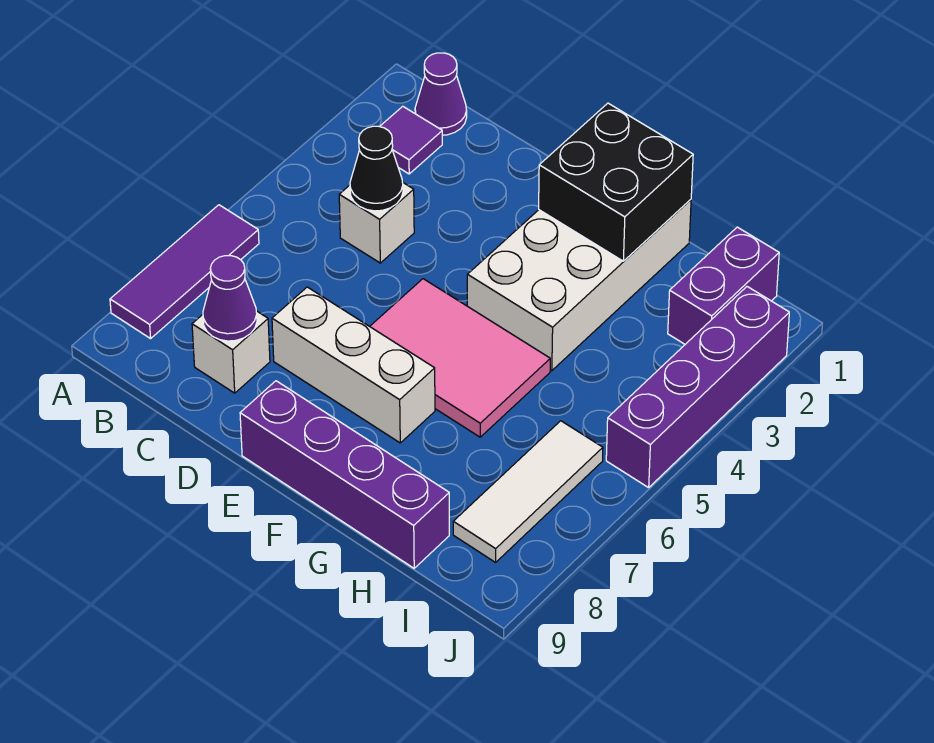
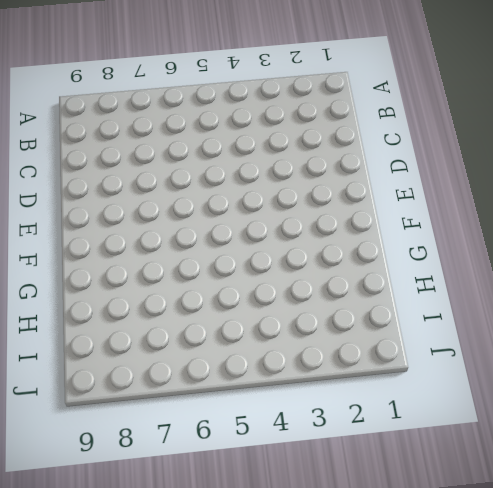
none -> purple 1x3 tile [110,205,259,339]
none -> purple 1x1 cone [415,53,467,135]
none -> purple 1x1 tile [380,106,442,174]

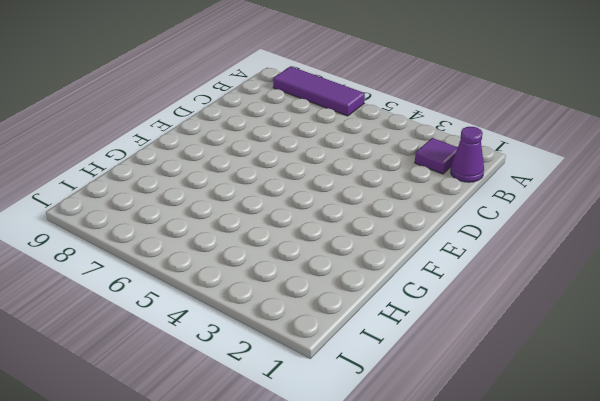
none -> white 1x1 brick [339,183,414,263]
none -> white 1x1 brick [192,311,270,393]
none -> white 1x3 brick [272,287,435,443]

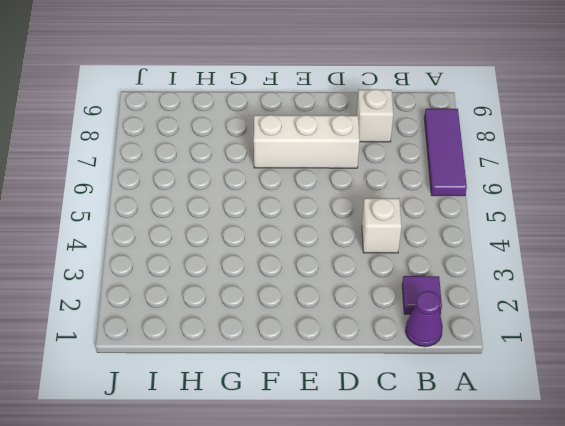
none -> pink 2x3 tile [370,279,550,437]
none -> purple 1x4 brick [240,381,449,568]
none -> white 2x4 brick [467,200,691,371]

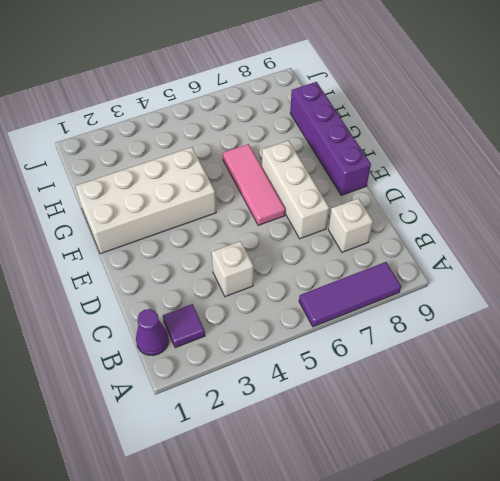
pink 1x3 tile [223,144,285,225] -> pink 2x3 tile [370,279,550,437]
none -> purple 1x2 brick [668,227,779,344]
none -> white 1x3 tile [453,421,603,562]
none -> purple 1x4 brick [606,287,789,488]

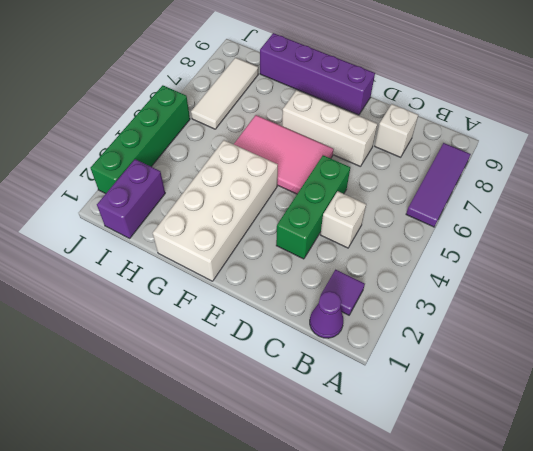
green 1x3 brick [276,155,350,259] -> none
green 1x4 brick [90,85,190,194] -> purple 1x4 brick [606,287,789,488]
none -> black 1x1 cone [350,126,403,211]
none -> purple 1x1 cone [203,256,257,341]
none -> black 2x2 brick [539,103,693,261]

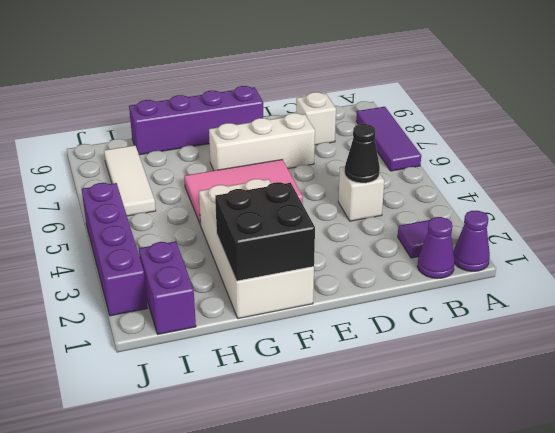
purple 1x1 cone [453,211,490,271] -> purple 1x1 cone moved to [203,256,257,341]

